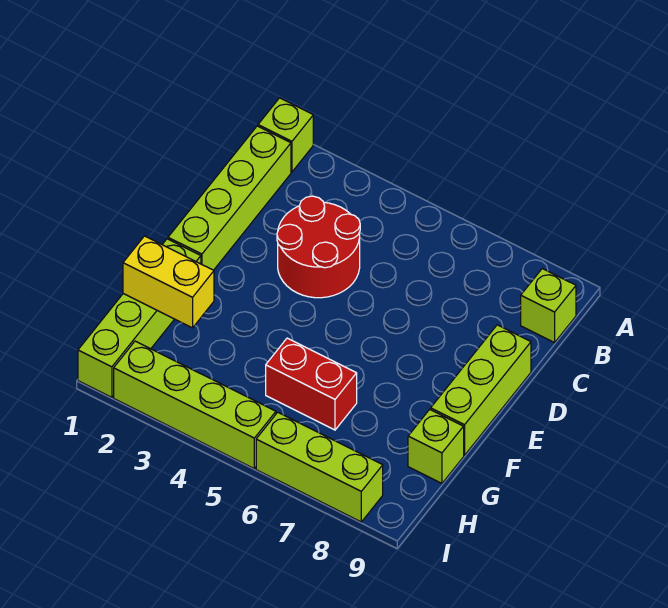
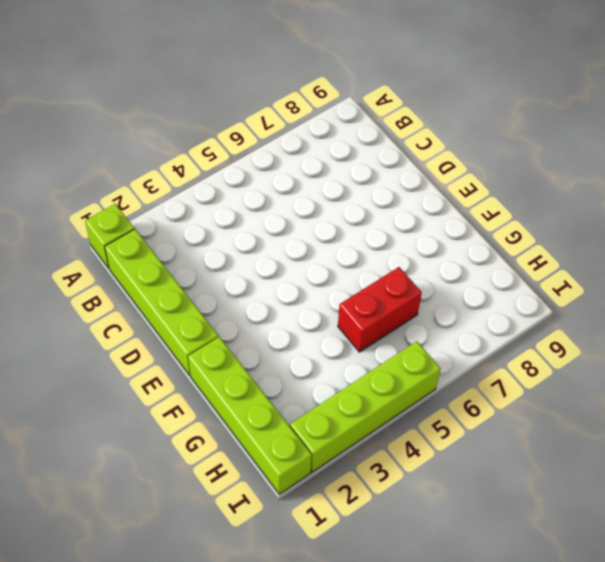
none -> lime 1x1 brick [521,269,576,343]
none -> red 2x2 round brick [277,196,360,298]

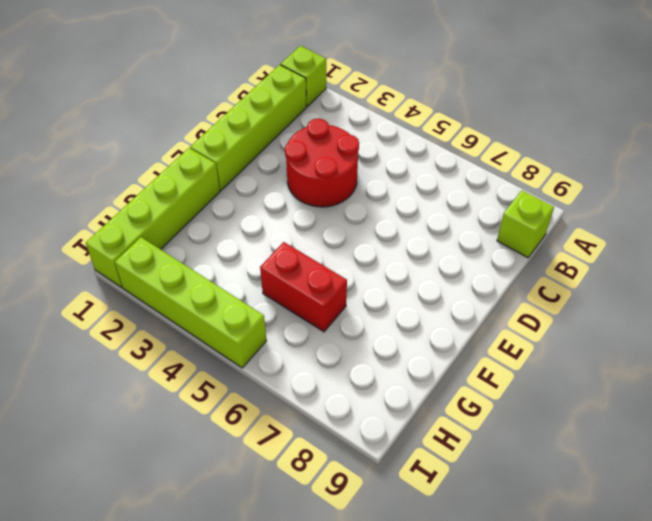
none -> lime 1x3 brick [431,325,531,455]
none -> lime 1x1 brick [408,409,464,483]

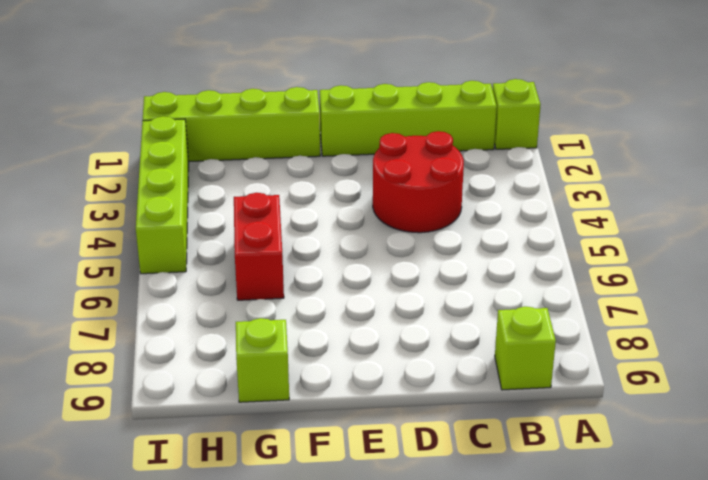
none -> lime 1x3 brick [431,325,531,455]
none -> lime 1x3 brick [256,412,383,522]

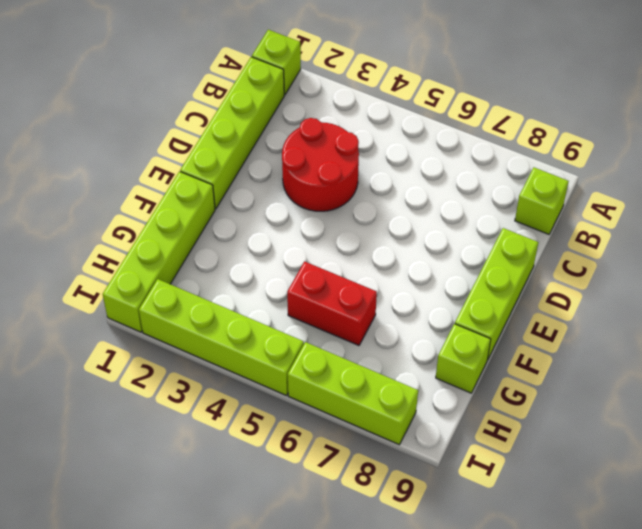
none -> yellow 1x2 brick [123,236,214,328]

